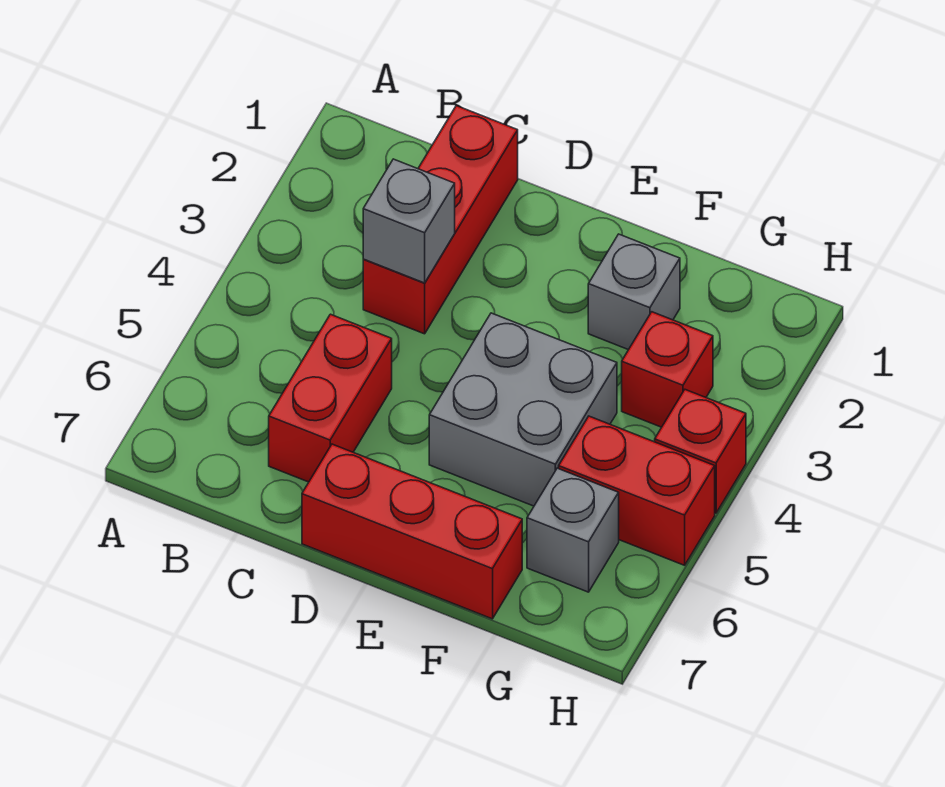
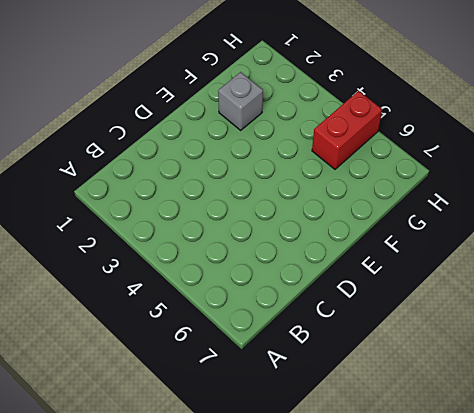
none -> red 1x3 brick [363,106,518,334]
none -> red 1x2 brick [269,314,392,482]

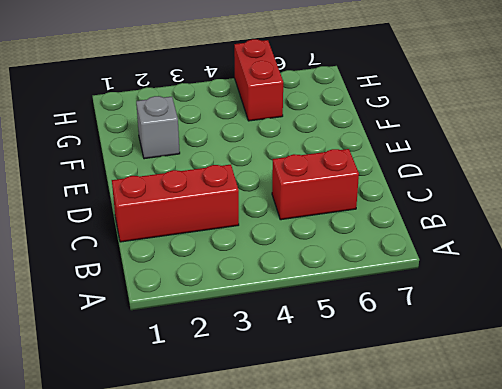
none -> red 1x3 brick [302,444,522,619]
none -> grey 2x2 brick [429,313,617,506]

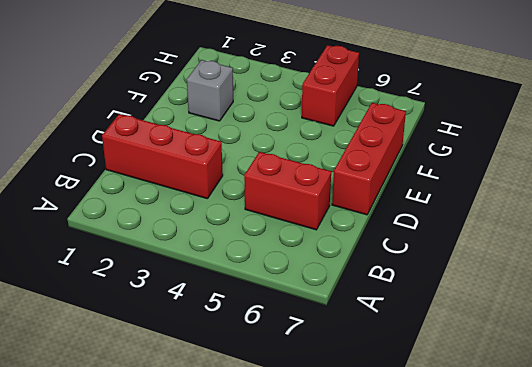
none -> grey 2x2 brick [429,313,617,506]
none -> red 1x1 brick [622,312,713,427]

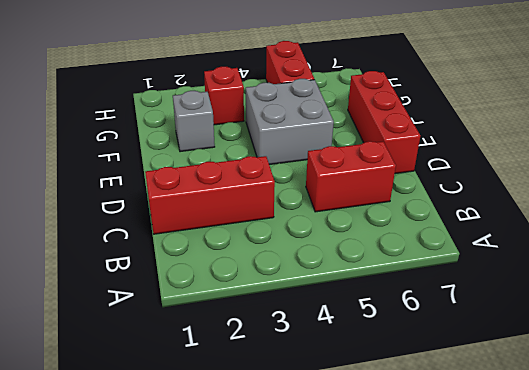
none -> grey 1x1 brick [527,468,619,592]
none -> red 1x1 brick [655,390,746,513]

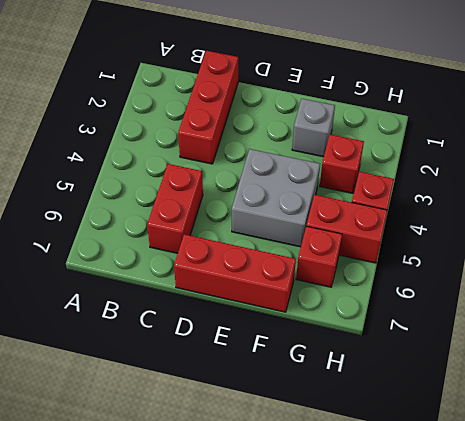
red 1x1 brick [296,226,342,287] -> grey 1x1 brick [527,468,619,592]
none -> grey 1x1 brick [363,159,455,283]

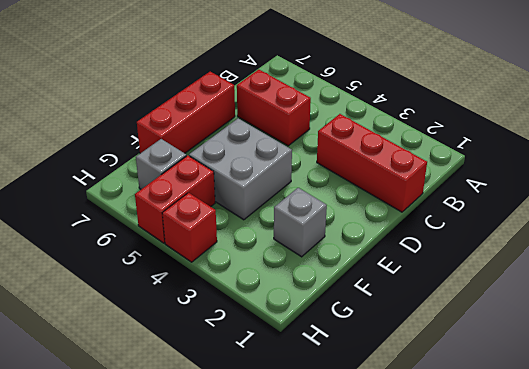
none -> red 1x1 brick [622,312,713,427]
none -> grey 1x1 brick [363,159,455,283]

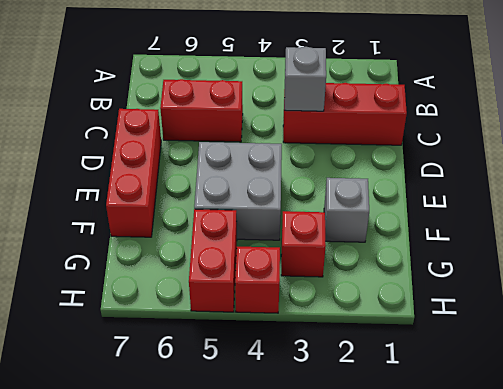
none -> grey 1x1 brick [527,468,619,592]

